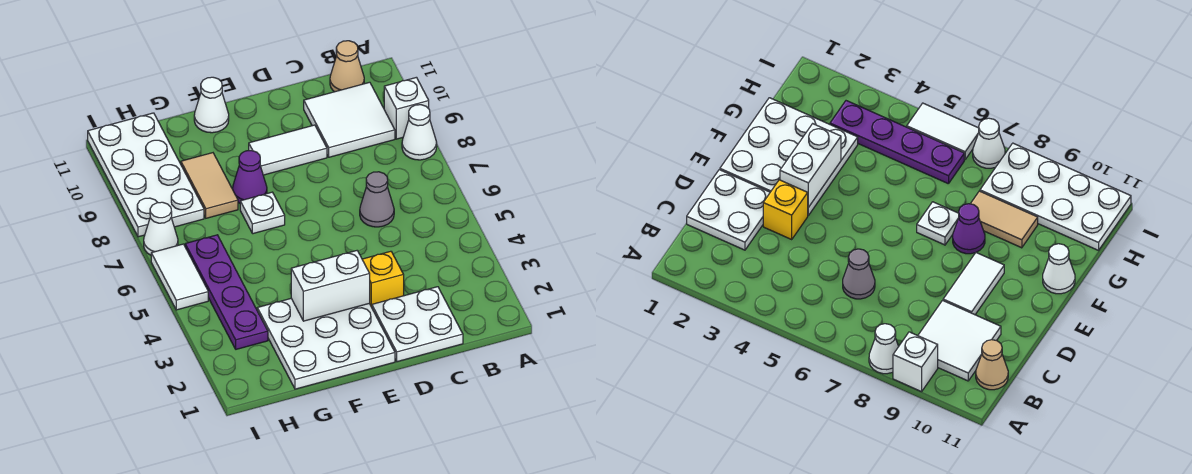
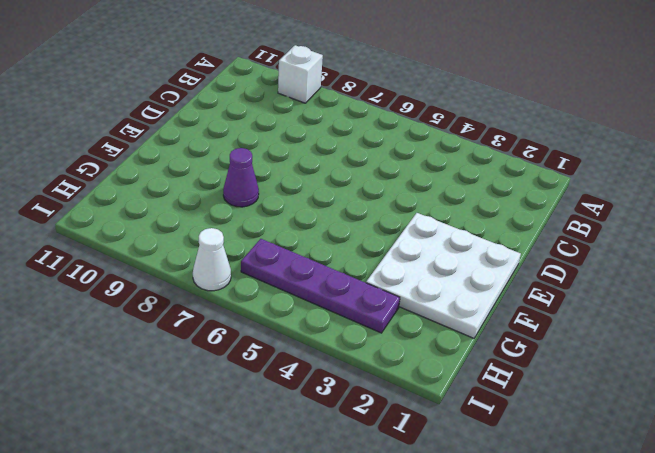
none -> white 1x1 cone [402,105,437,160]
none -> white 2x2 tile [304,82,395,157]
none -> tan 1x1 cone [330,41,364,92]

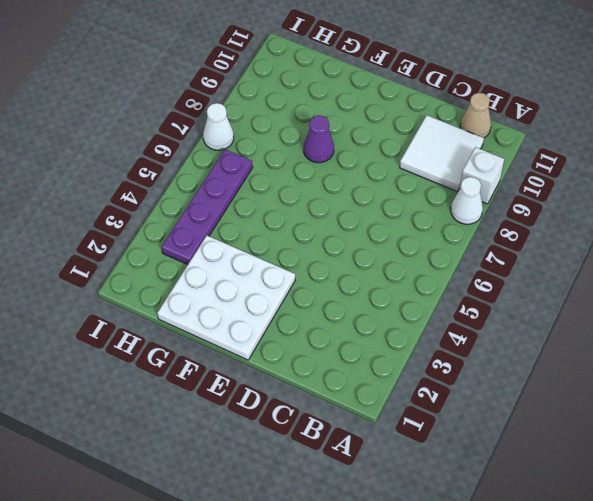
none -> white 2x2 plate [372,287,463,362]
none -> grey 1x1 cone [360,172,394,227]
none -> yellow 1x1 brick [362,251,404,307]

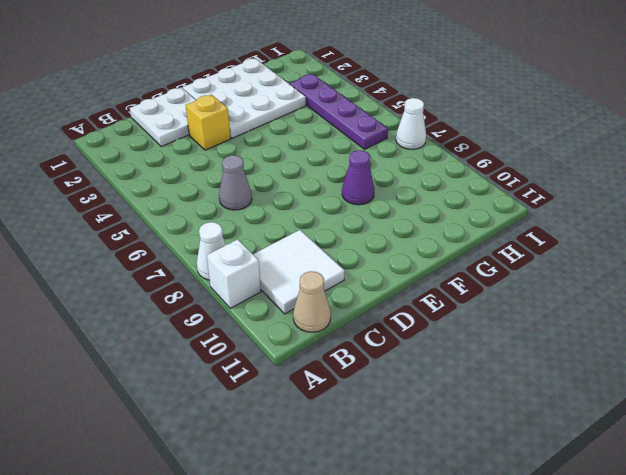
none -> white 1x2 tile [249,125,327,175]
none -> white 1x1 plate [240,192,285,234]
none -> white 1x1 cone [194,77,229,133]

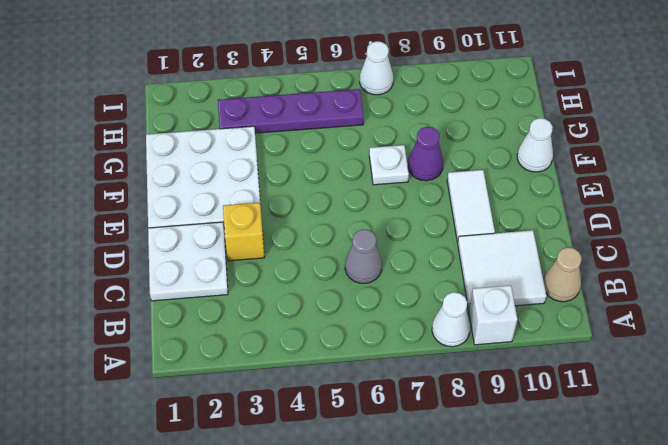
none -> tan 1x2 tile [181,153,238,218]
none -> white 2x4 plate [88,113,204,237]
none -> white 1x2 tile [151,244,208,310]

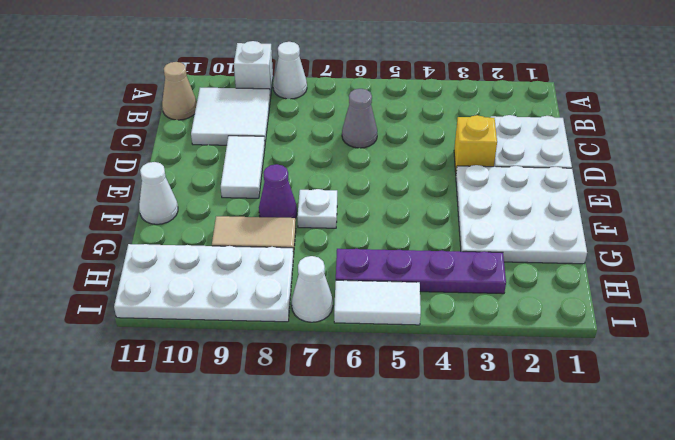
none -> white 1x2 brick [291,250,370,321]

